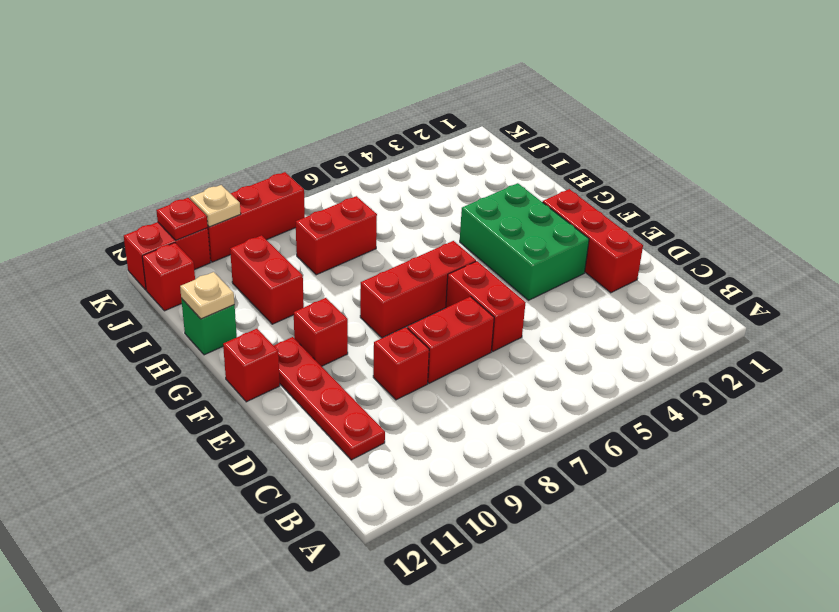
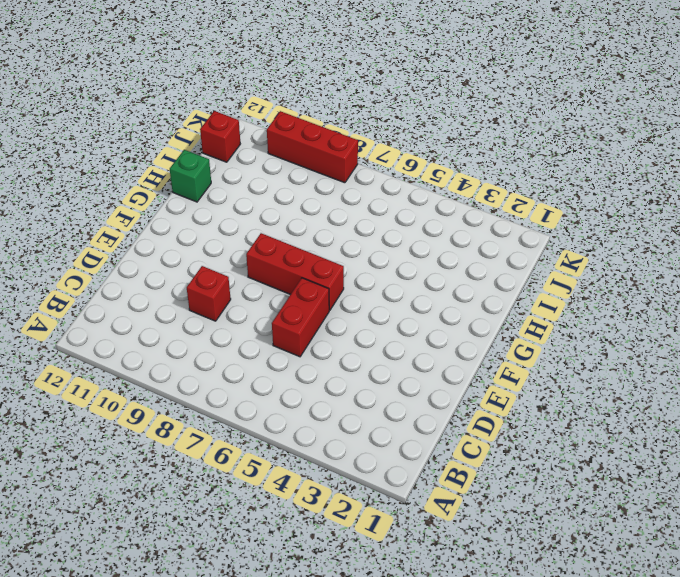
none -> red 1x4 plate [274,337,385,460]
none -> red 1x3 brick [543,189,643,293]
none -> red 1x2 brick [407,297,494,383]

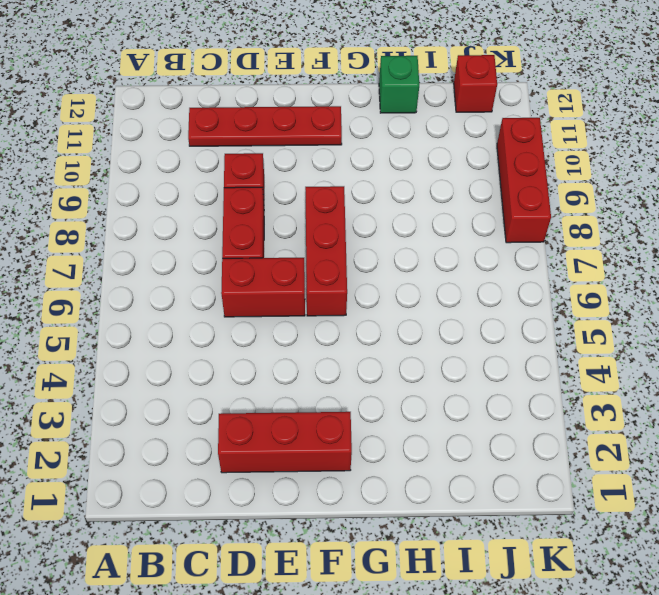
none -> green 2x3 brick [460,183,589,300]
none -> red 1x1 brick [294,298,348,366]
none -> red 1x1 brick [223,329,280,402]

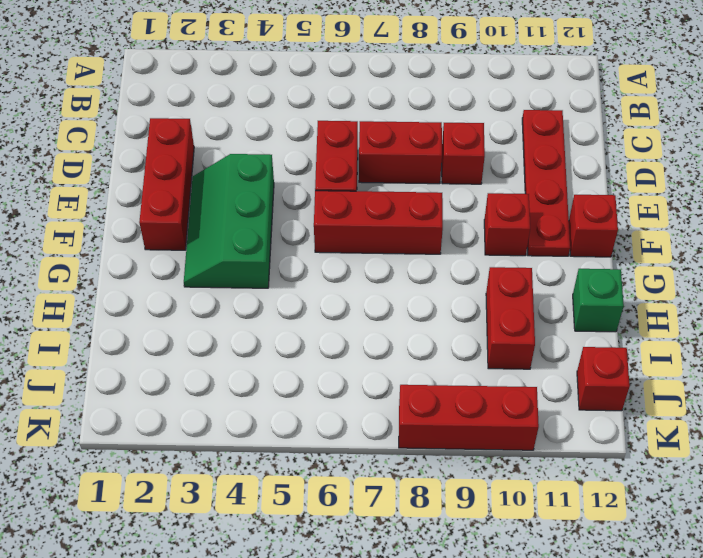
green 2x3 slope [184,154,274,288] -> green 2x3 brick [460,183,589,300]
none -> red 1x2 brick [296,196,377,275]
none -> red 1x2 brick [124,222,211,290]
none -> tan 1x1 plate [180,272,234,319]

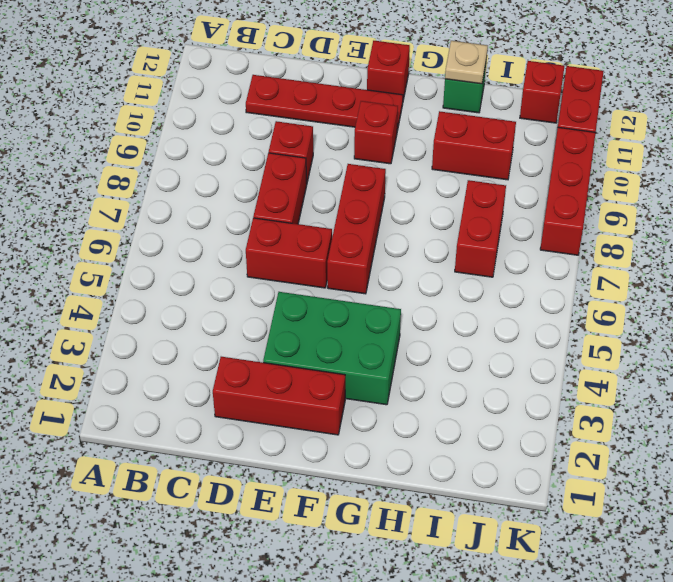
none -> tan 1x1 plate [190,185,241,227]
none -> red 1x1 plate [156,198,208,240]

